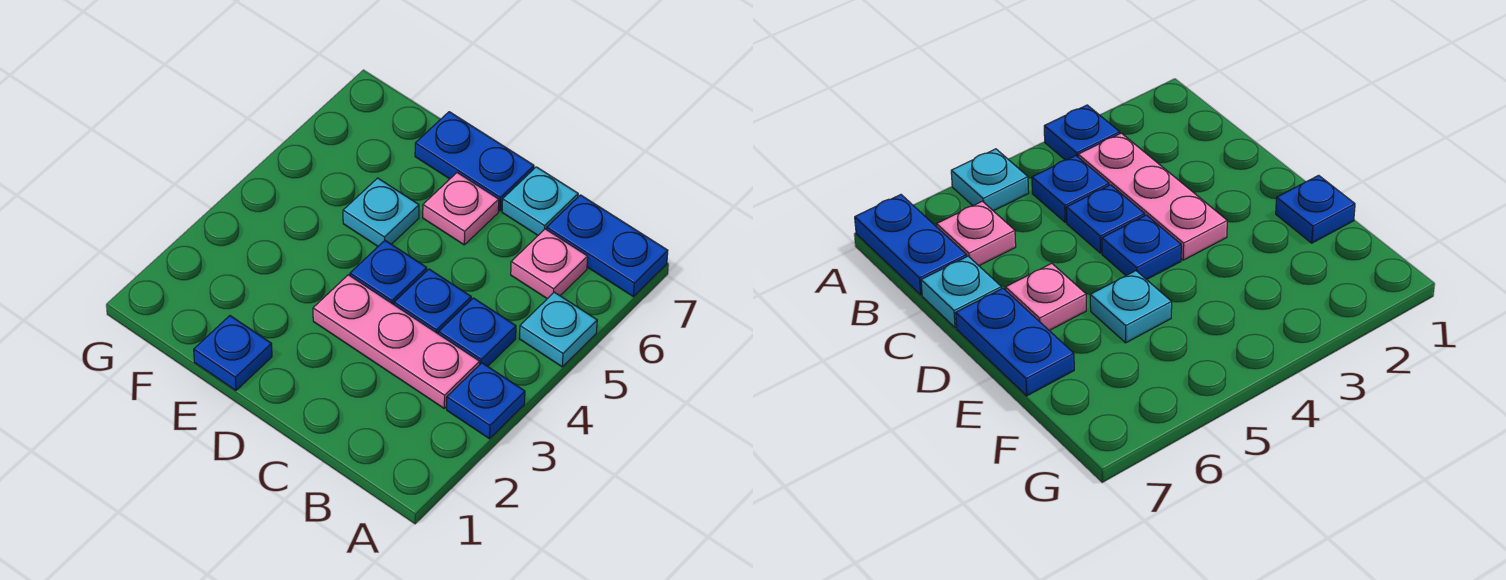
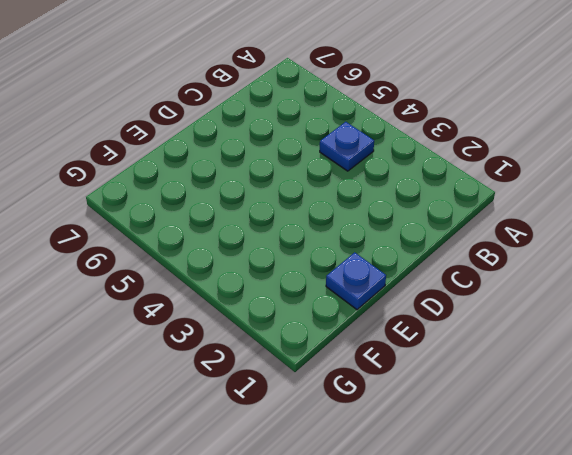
none -> blue 1x1 plate [447,363,525,439]
none -> cyan 1x1 plate [519,292,597,367]
none -> blue 1x2 plate [547,195,668,297]

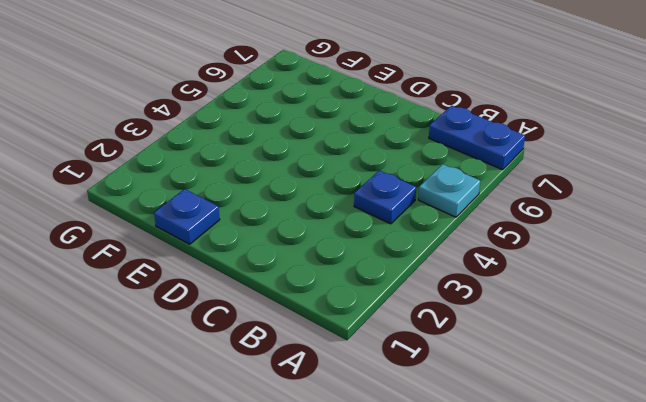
none -> blue 1x1 plate [447,363,525,439]
none -> pink 1x3 plate [313,275,480,408]
none -> pink 1x1 plate [511,229,588,299]

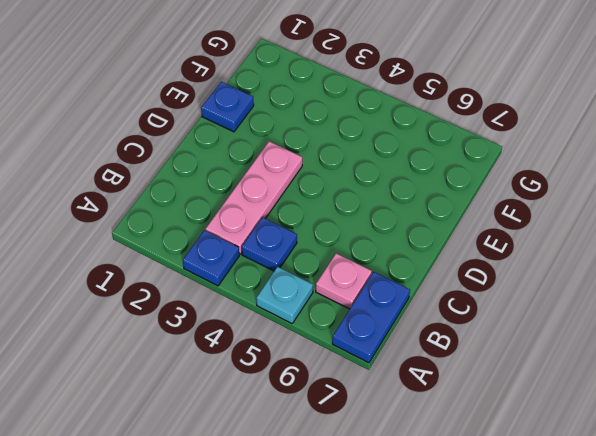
none -> blue 1x1 plate [394,269,471,334]
none -> cyan 1x1 plate [502,167,578,235]
none -> blue 1x1 plate [350,241,427,304]

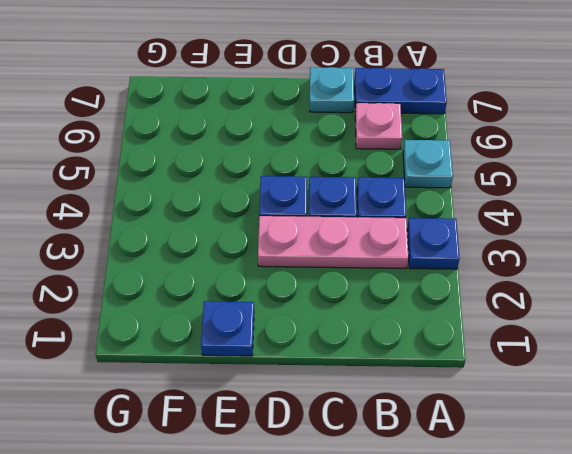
none -> pink 1x1 plate [423,173,499,245]
none -> blue 1x2 plate [415,112,534,211]
none -> cyan 1x1 plate [343,178,419,246]

